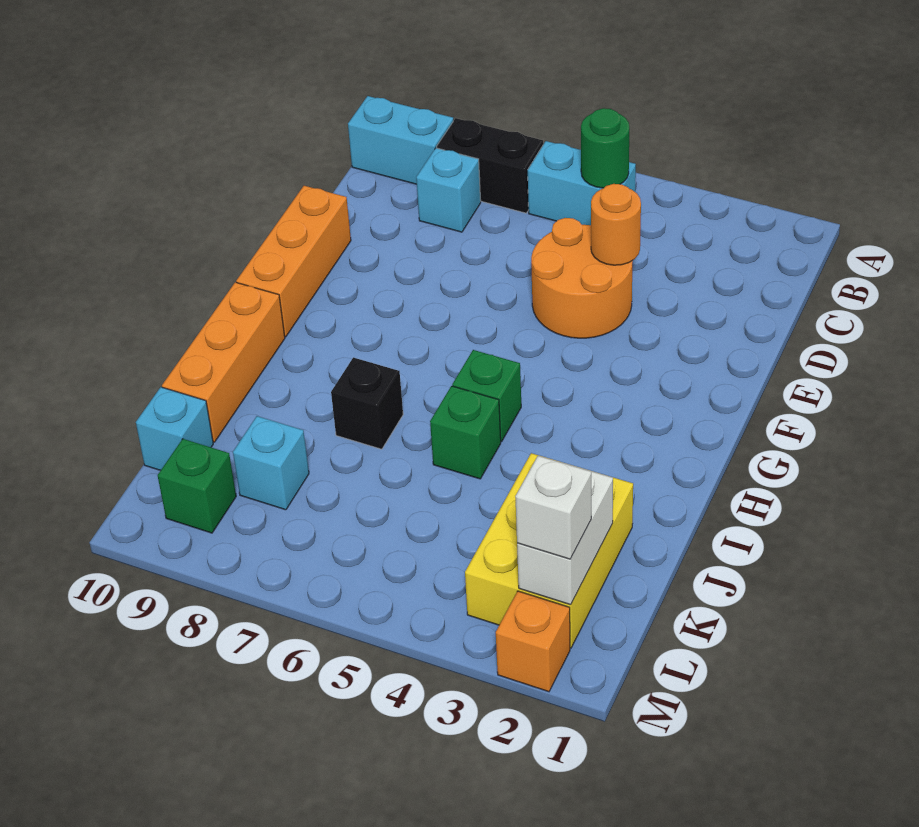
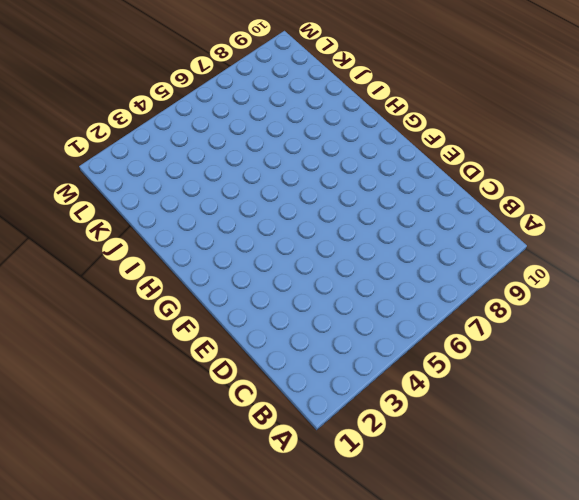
none -> cyan 1x2 brick [528,141,636,225]
none -> black 1x2 brick [437,118,543,213]
none -> cyan 1x2 brick [348,96,453,184]

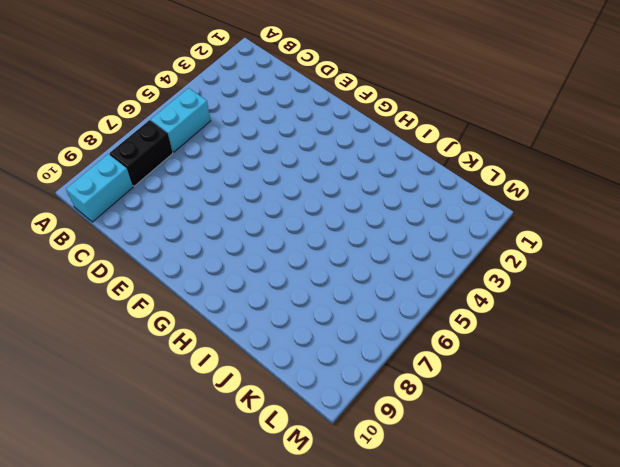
none -> cyan 1x1 brick [416,148,481,232]
none -> orange 2x2 round brick [531,218,633,338]
none -> orange 1x3 brick [236,186,351,337]

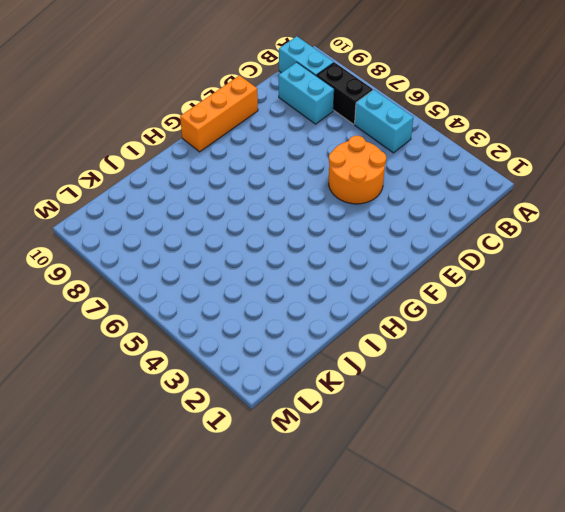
cyan 1x2 brick [279,62,334,124] -> cyan 1x1 brick [416,148,481,232]
none -> green 1x1 brick [452,350,521,442]
none -> orange 1x3 brick [162,282,285,442]
none -> green 1x1 brick [430,386,501,479]

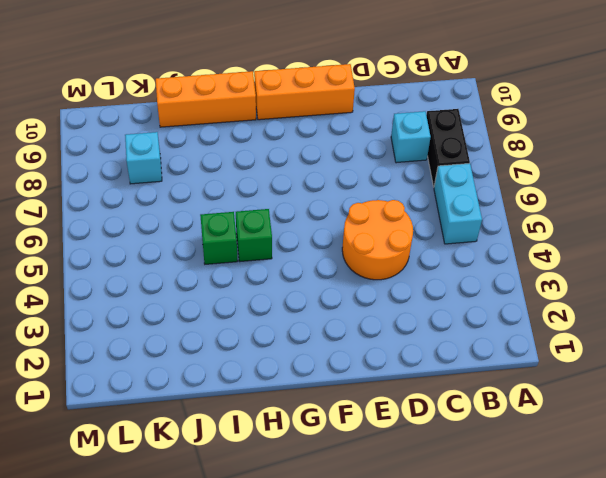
none -> cyan 1x2 brick [348,96,453,184]
none -> black 1x1 brick [331,357,403,449]
none -> yellow 2x3 brick [465,453,633,648]

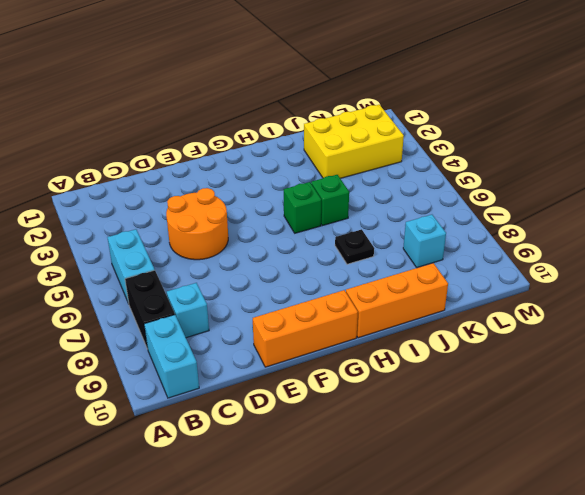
black 1x1 plate [335,229,374,264] -> black 1x1 brick [331,357,403,449]
none -> cyan 1x1 brick [136,387,213,470]
none -> green 1x1 brick [158,439,236,533]
none -> orange 1x1 brick [496,591,570,692]

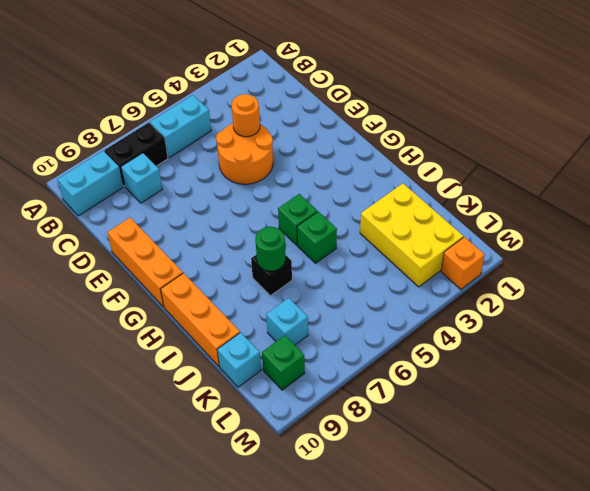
green 1x1 round brick [255,227,286,271] -> green 1x1 round brick moved to [581,108,629,188]
none -> white 1x2 brick [517,464,613,605]
none -> white 1x1 brick [515,456,591,559]

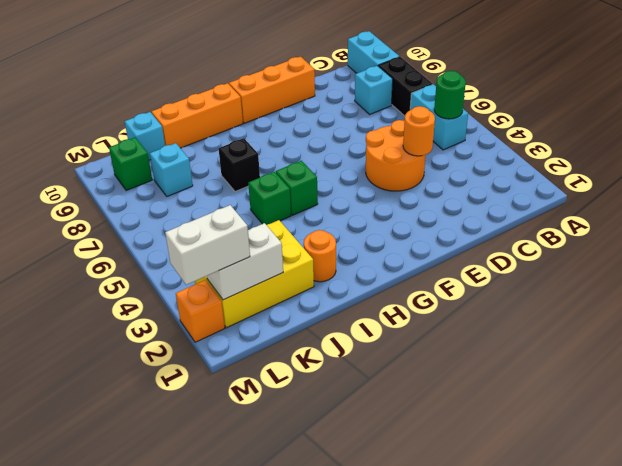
orange 1x1 round brick [304,230,336,282] -> none
white 1x2 brick [165,205,250,285] -> white 1x1 brick [515,456,591,559]

